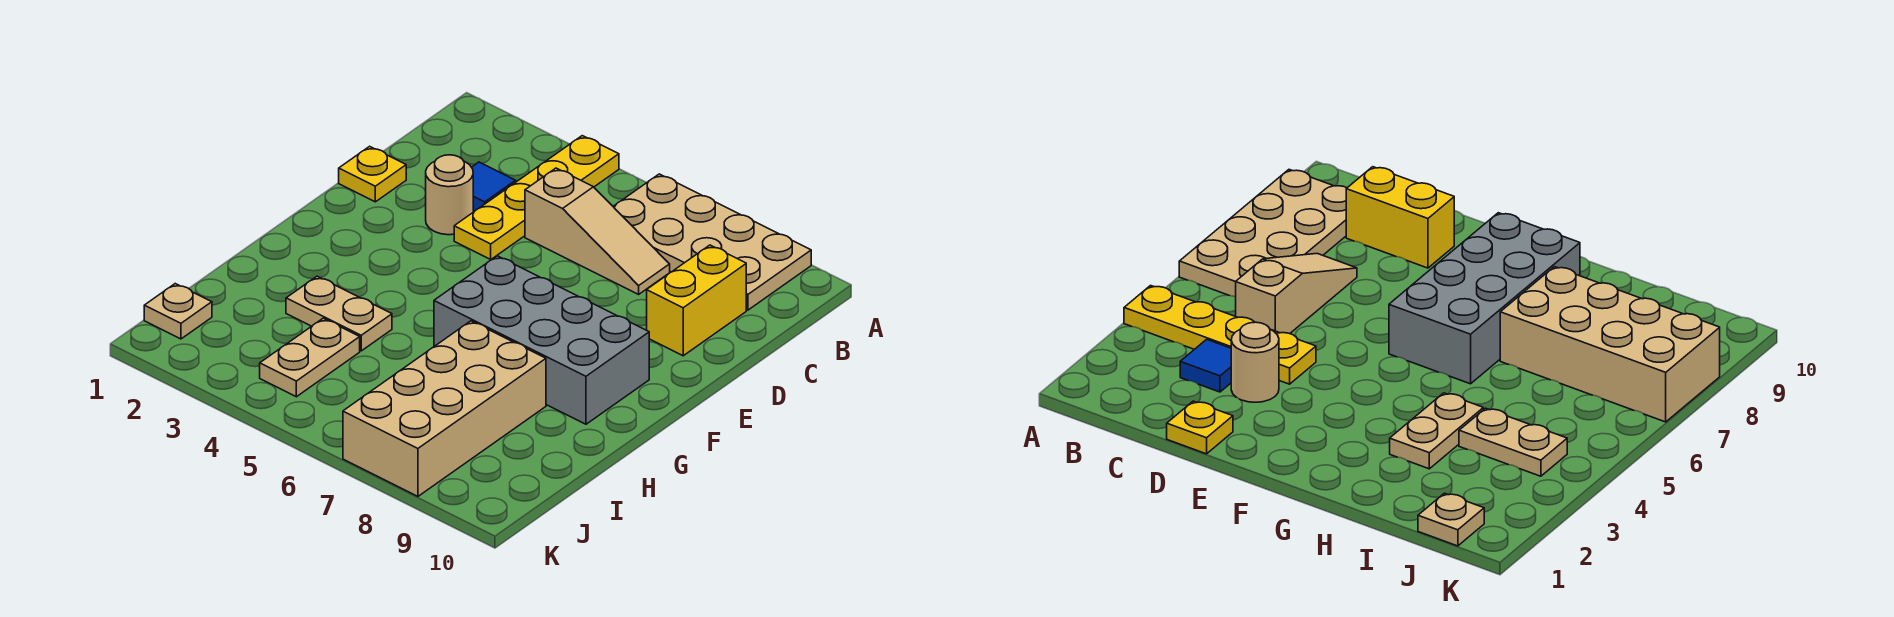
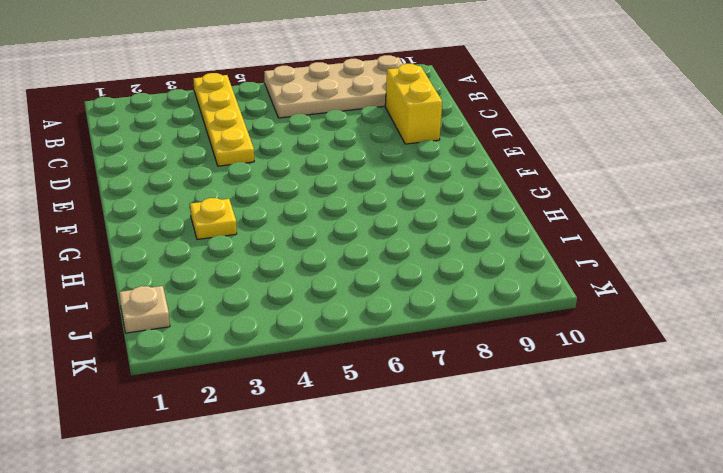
yellow 1x1 plate [190,198,237,240] -> yellow 1x1 plate moved to [339,146,406,202]
none -> blue 1x1 tile [472,162,516,212]
none -> tan 1x3 slope [525,168,670,294]
none -> tan 1x1 round brick [426,155,473,235]

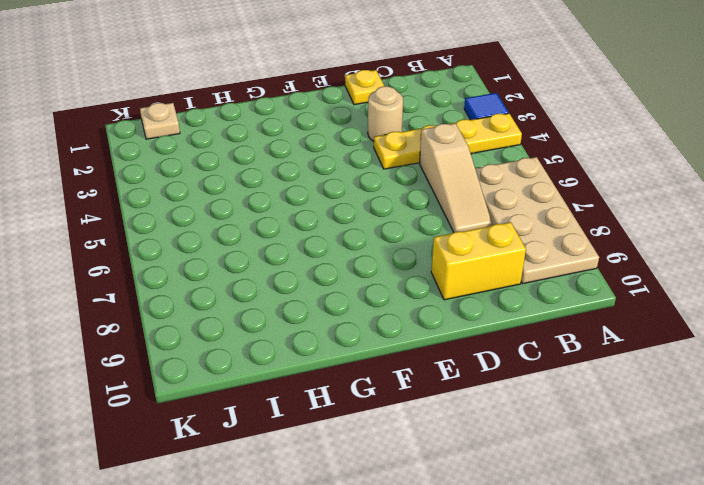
blue 1x1 tile [464,93,509,120] -> blue 1x1 tile moved to [472,162,516,212]
none -> grey 2x4 brick [434,256,649,424]
none -> tan 1x2 plate [286,276,392,351]
none -> tan 2x4 brick [343,321,546,496]

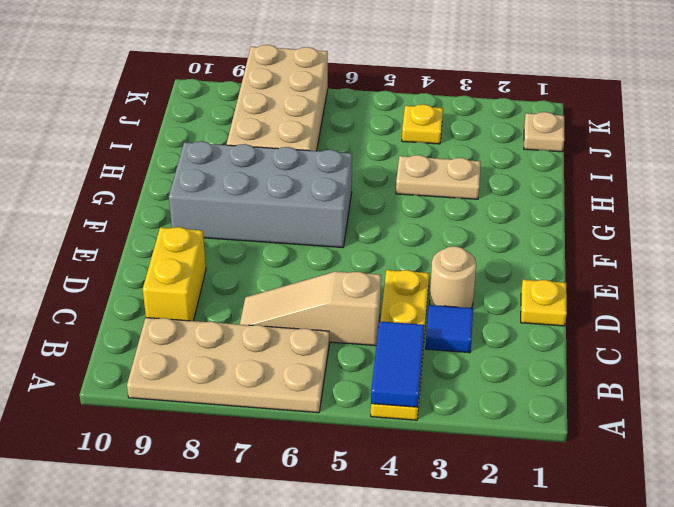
blue 1x2 tile [371,321,425,407] -> none
yellow 1x1 plate [402,104,443,144] -> tan 1x2 plate [260,318,360,397]

